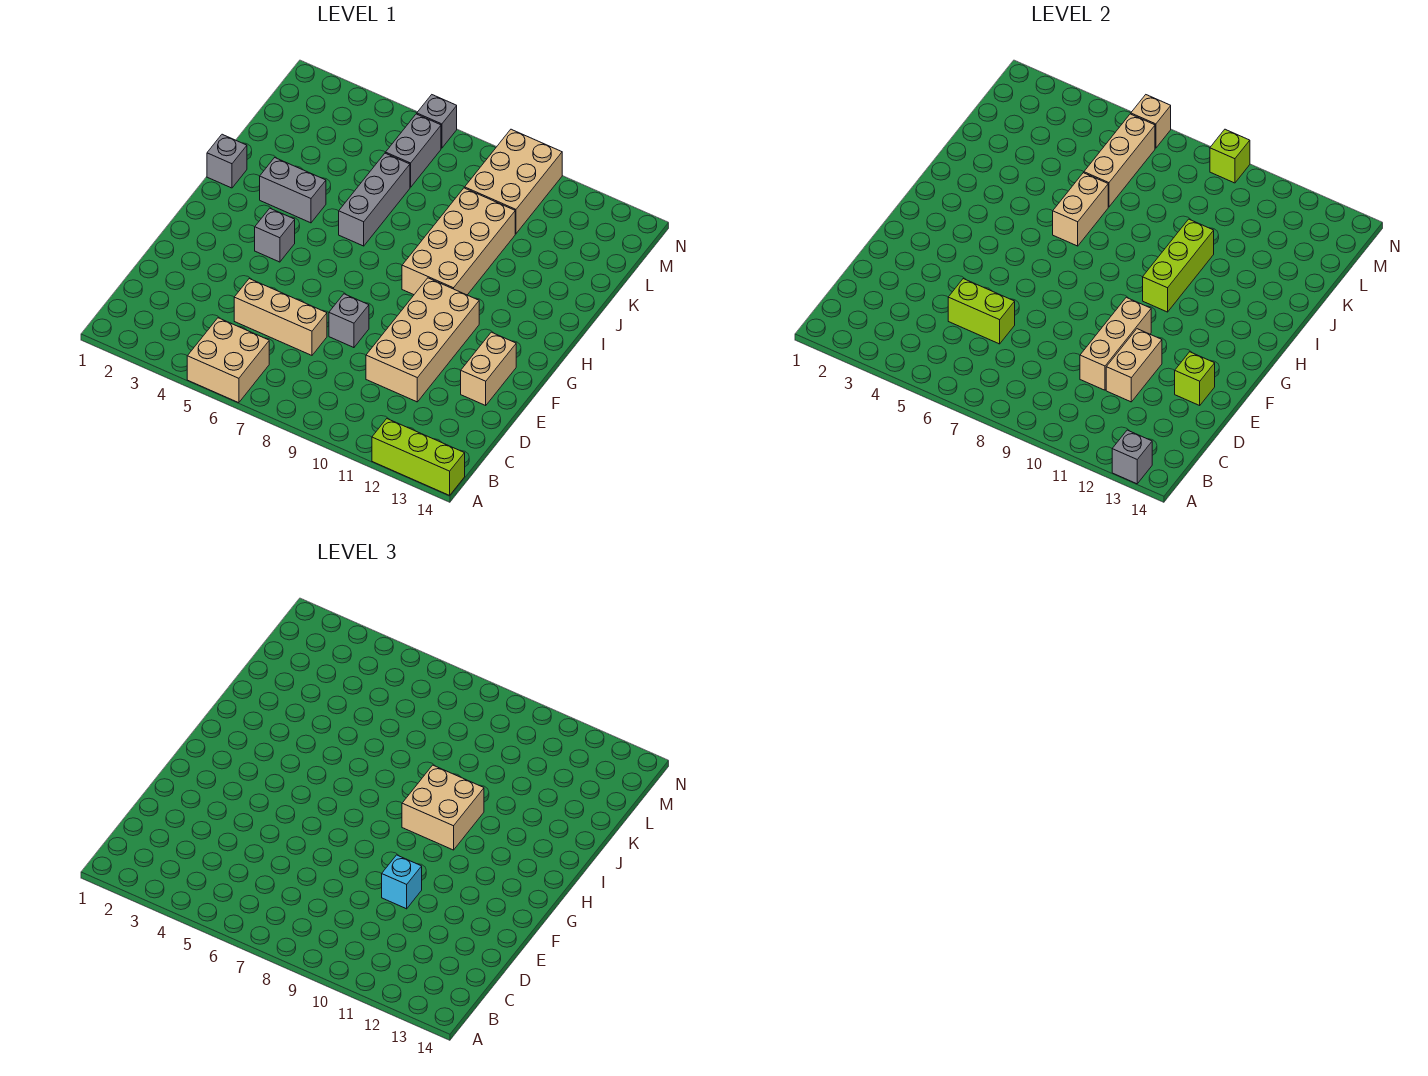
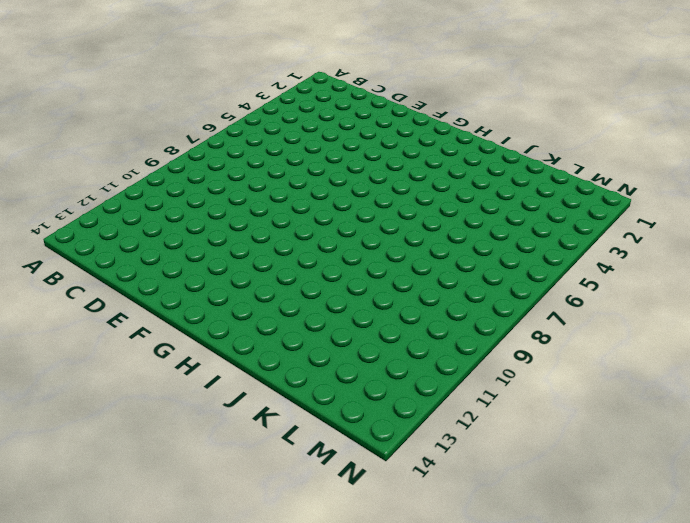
none -> tan 2x2 brick [187,318,269,403]
none -> lime 1x3 brick [372,419,465,495]
none -> tan 1x3 brick [234,279,327,355]

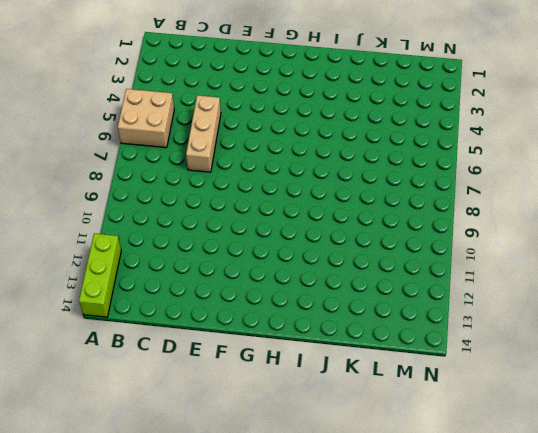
none -> tan 2x4 brick [366,278,479,402]
none -> grey 1x1 brick [329,294,369,348]
none -> tan 1x2 brick [461,332,516,405]

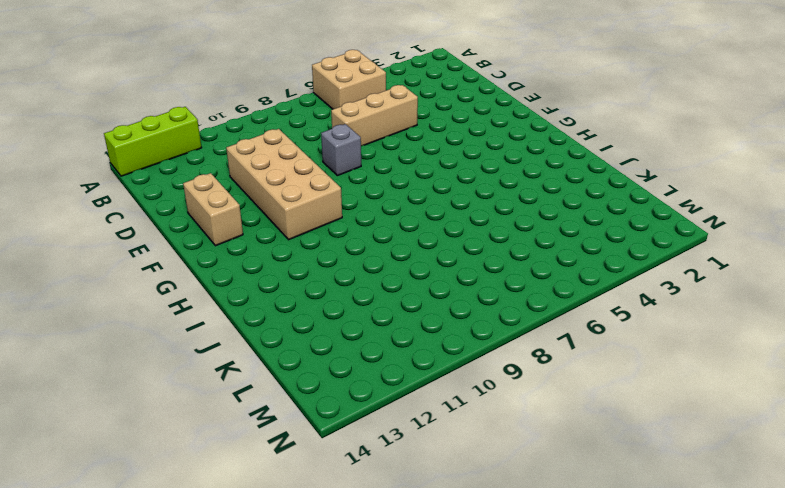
none -> grey 1x1 brick [255,208,295,262]
none -> tan 2x4 brick [402,188,515,295]
none -> grey 1x1 brick [207,134,247,188]

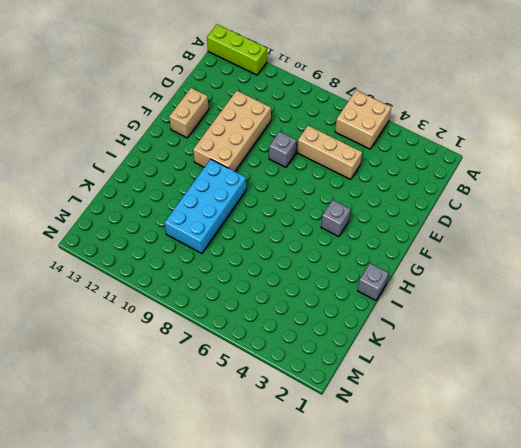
cyan 2x4 brick [165,159,246,254] -> tan 2x4 brick [402,188,515,295]
none -> grey 1x2 brick [260,158,326,223]
none -> grey 1x3 brick [339,153,410,246]
none -> grey 1x2 brick [386,114,441,187]

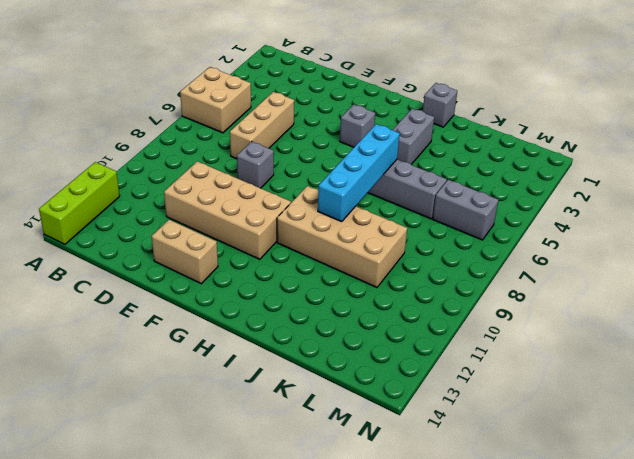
cyan 1x4 brick [318,124,400,222] -> tan 1x2 brick [1053,173,1108,246]
none -> tan 2x3 brick [465,129,562,234]
none -> grey 1x1 brick [417,95,457,148]
none -> grey 1x1 brick [1112,430,1152,484]

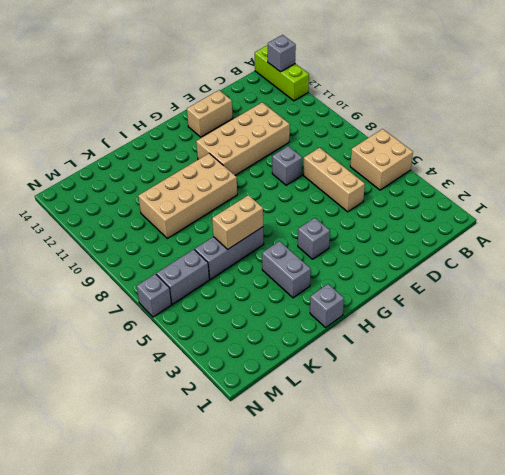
none -> tan 2x3 brick [465,129,562,234]
none -> lime 1x2 brick [948,279,1015,344]
none -> tan 1x3 brick [1080,297,1151,390]

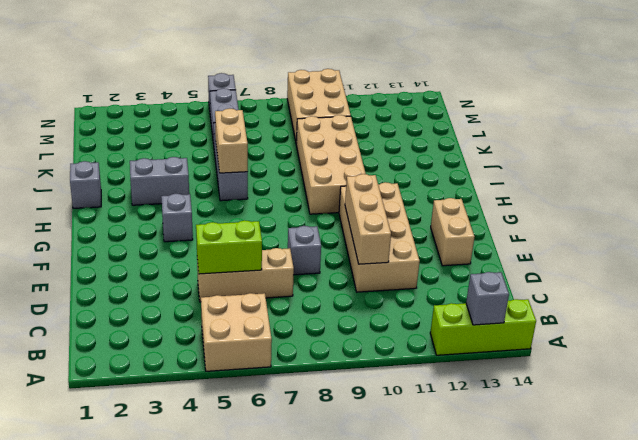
none -> tan 1x2 brick [1106,329,1162,402]
none -> lime 1x1 brick [1175,352,1215,405]
none -> lime 1x3 brick [1143,219,1214,312]

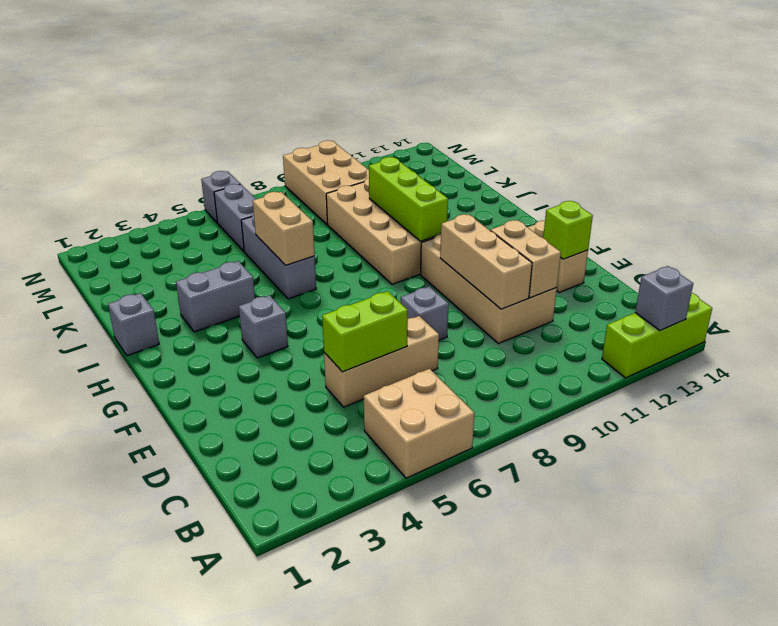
none -> tan 1x3 brick [1084,114,1155,207]
none -> tan 1x1 brick [1131,95,1171,148]
none -> lime 1x1 brick [1210,129,1250,183]

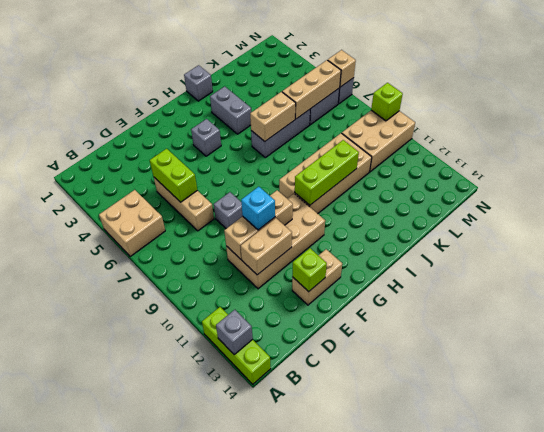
none -> tan 2x2 brick [402,765,484,850]

